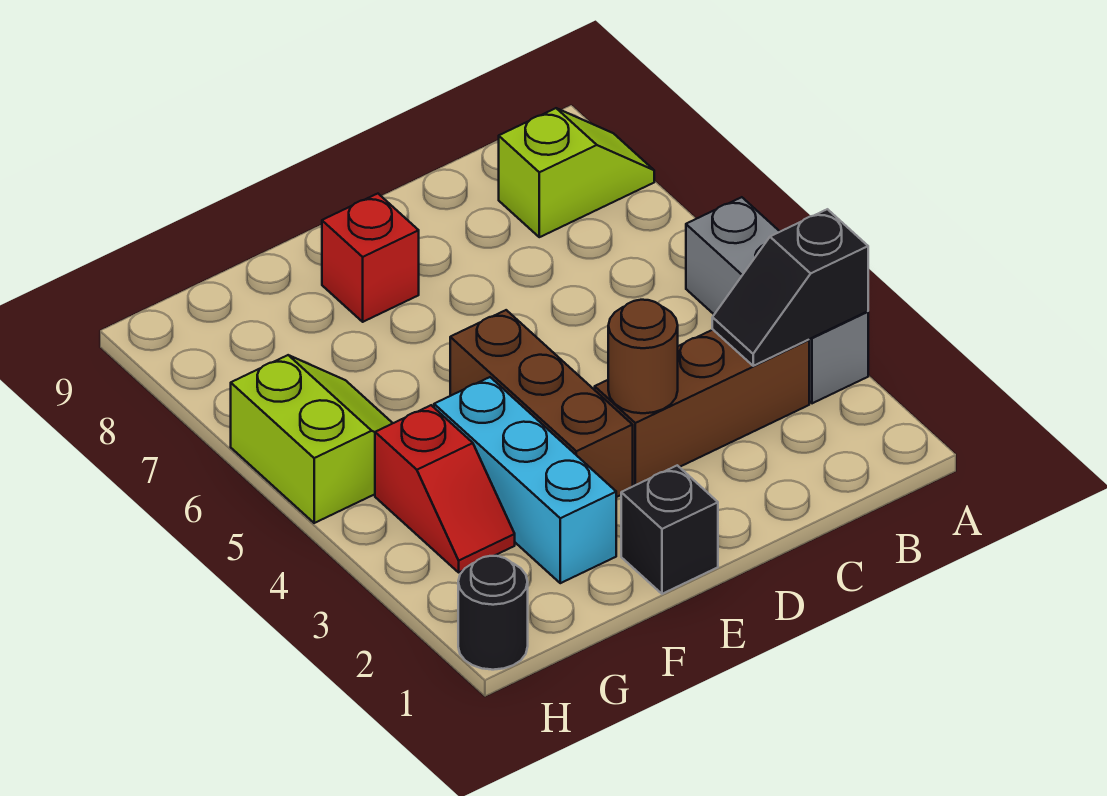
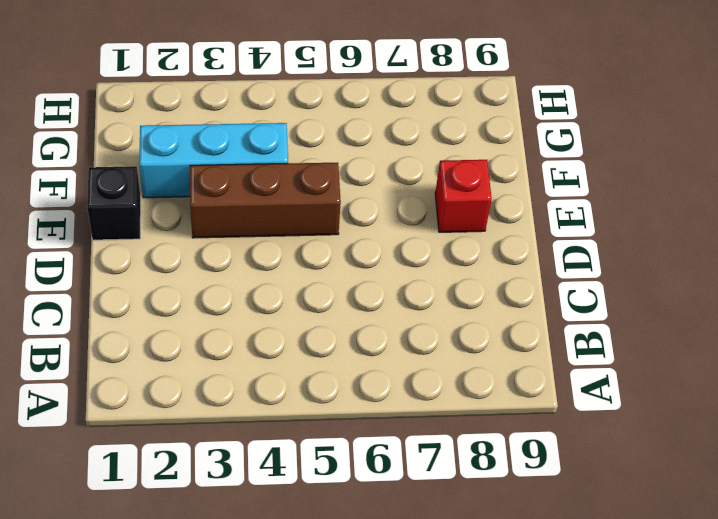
none -> grey 1x3 brick [686,197,868,403]
none -> lime 1x2 slope [499,108,654,237]
none -> brown 1x3 brick [595,330,809,486]

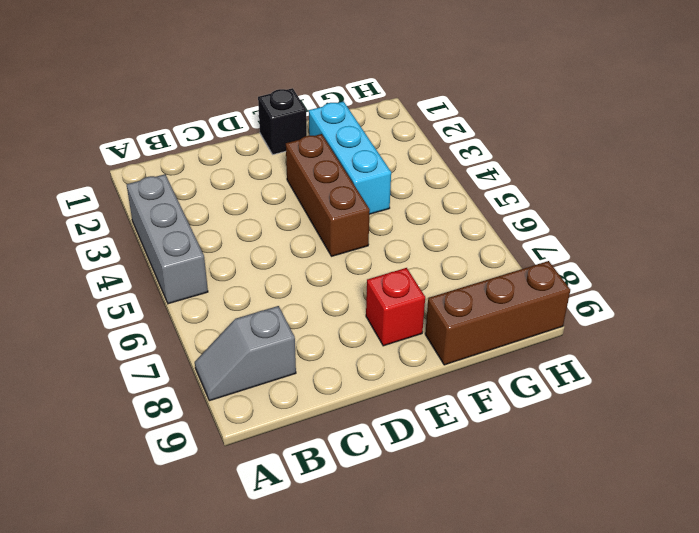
grey 1x2 slope [195,306,296,401] -> lime 1x2 slope [499,108,654,237]
brown 1x3 brick [425,261,570,365] -> brown 1x3 brick moved to [595,330,809,486]
none -> red 1x2 slope [375,405,515,572]
none -> lime 2x2 slope [231,355,393,523]
none -> black 1x1 round brick [458,556,528,670]

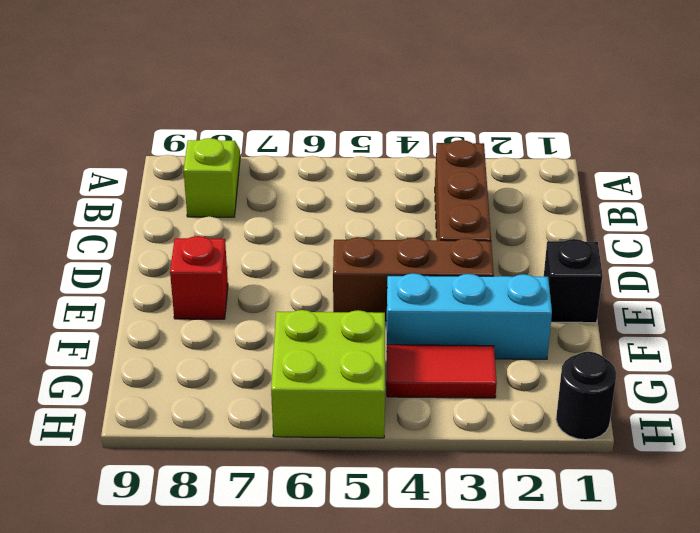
red 1x2 tile [387,345,497,398] -> red 1x2 slope [375,405,515,572]
lime 2x2 brick [271,310,385,438] -> lime 2x2 slope [231,355,393,523]
none -> grey 1x3 brick [686,197,868,403]
none -> black 1x2 slope [712,209,868,366]
none -> brown 1x1 round brick [608,300,678,413]

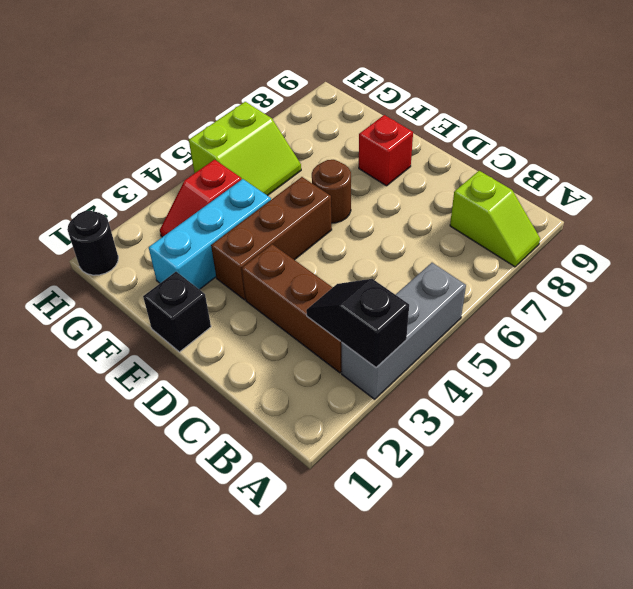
brown 1x1 round brick [312,160,351,223] -> brown 1x1 round brick moved to [608,300,678,413]

